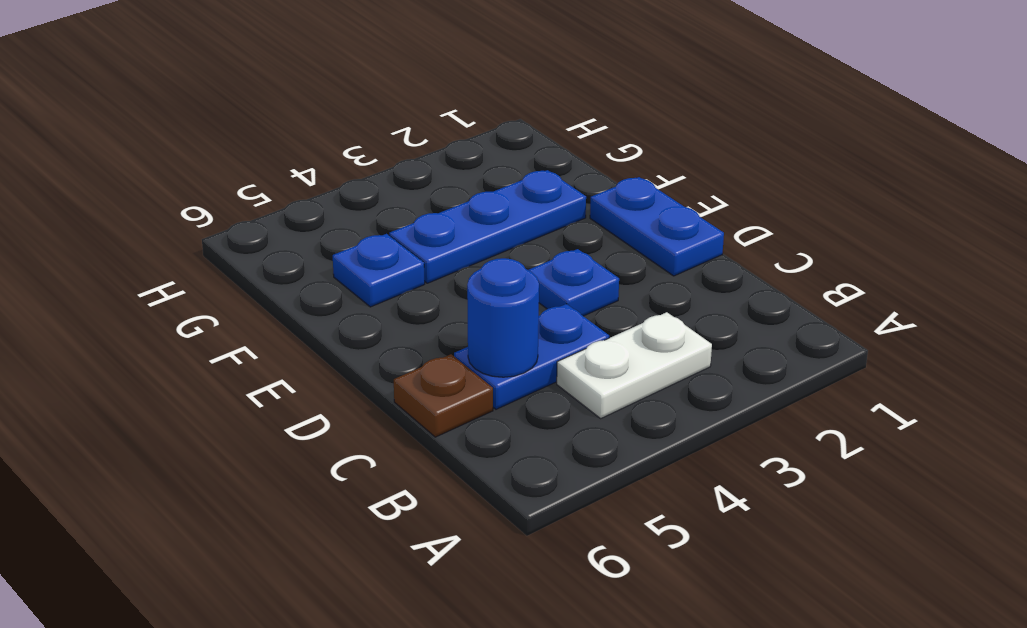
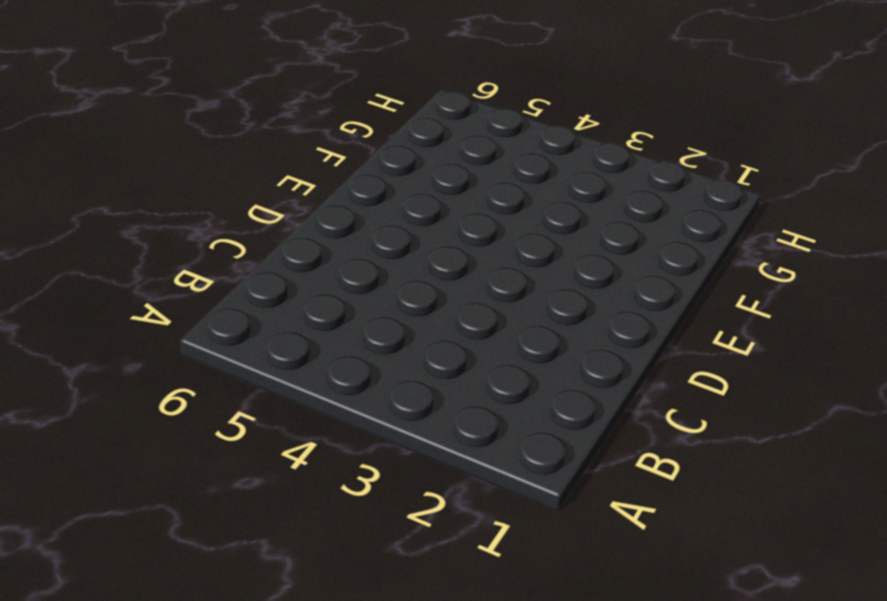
none -> white 1x2 plate [557,312,712,418]
none -> blue 1x2 plate [454,304,609,409]

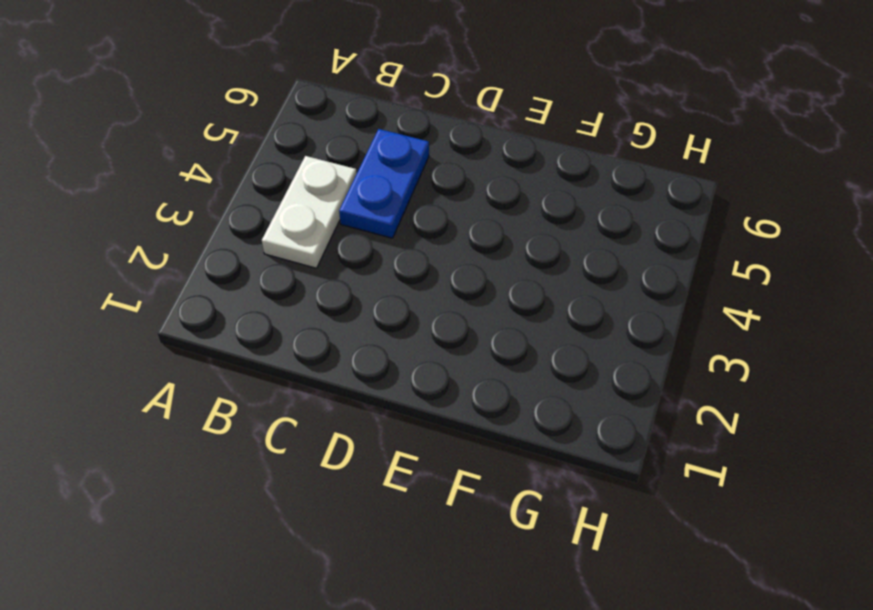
none -> brown 1x1 plate [394,354,493,437]
none -> blue 1x2 plate [590,177,724,276]

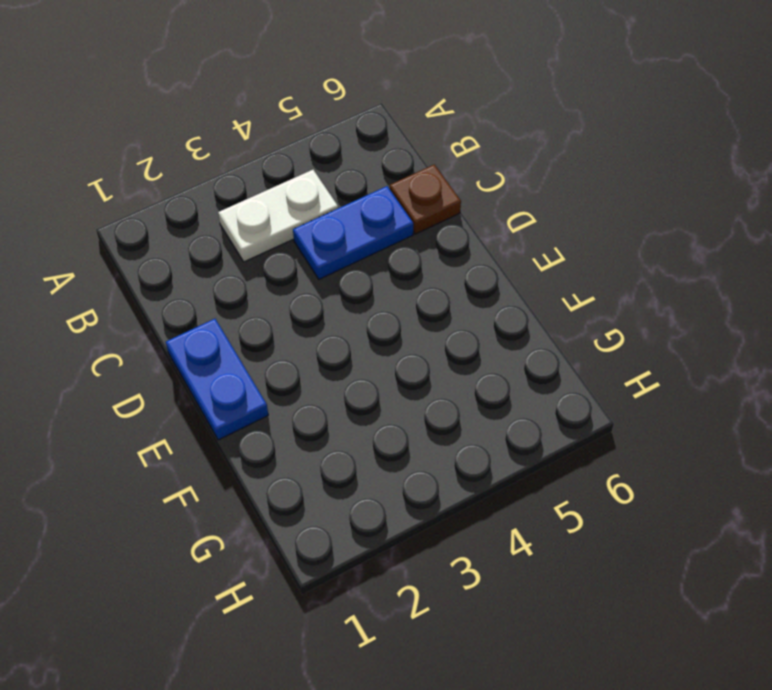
none -> blue 1x1 plate [529,249,619,316]
none -> blue 1x3 plate [389,170,586,283]

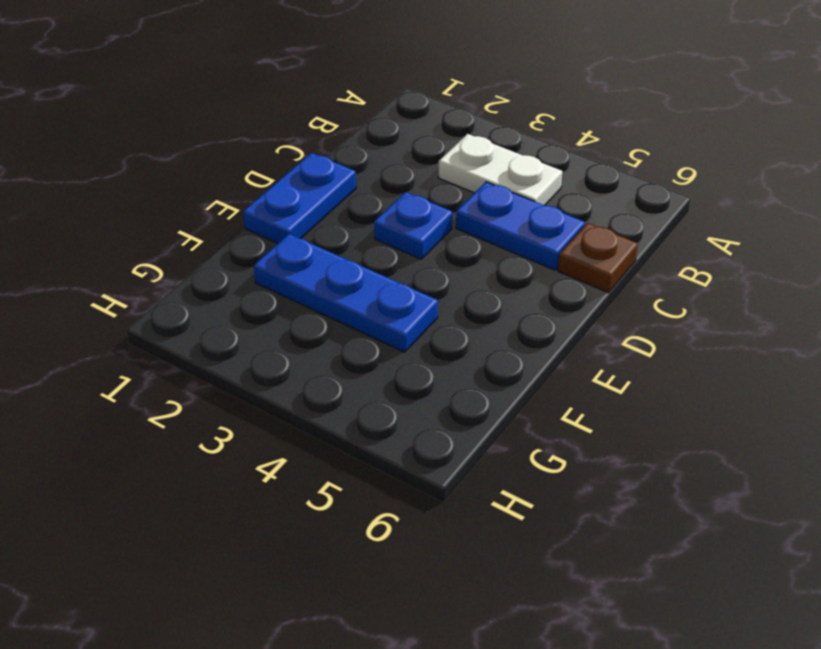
none -> blue 1x1 plate [333,234,425,307]
none -> blue 1x1 round brick [467,258,539,377]

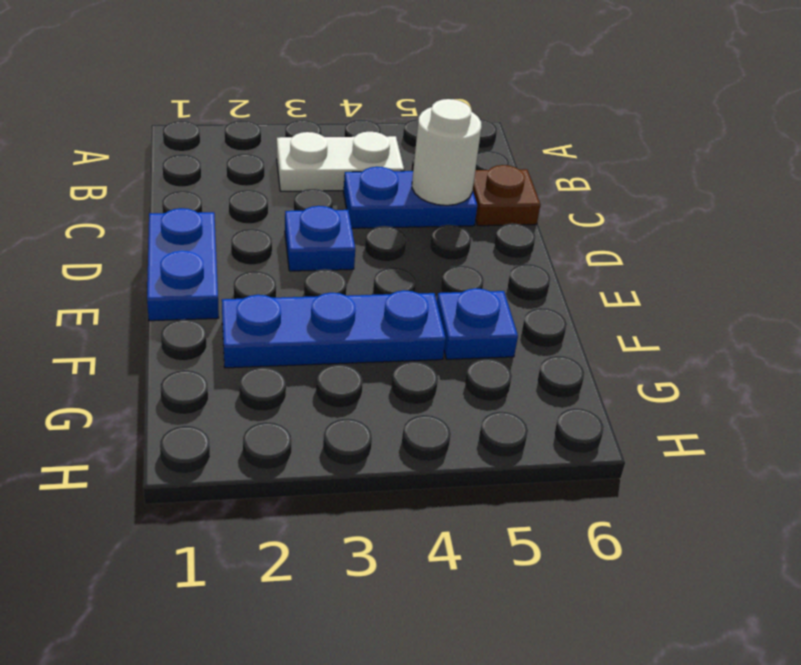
white 1x1 round brick [412,99,482,205] -> blue 1x1 round brick [467,258,539,377]

